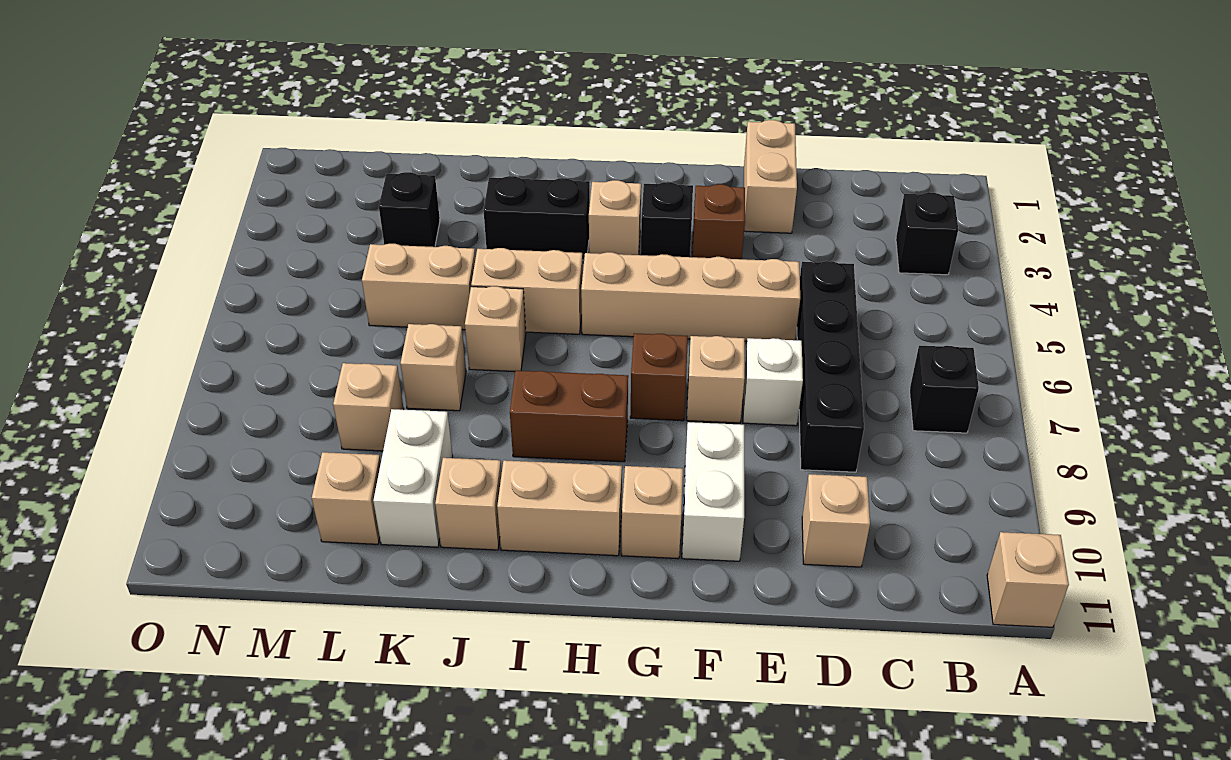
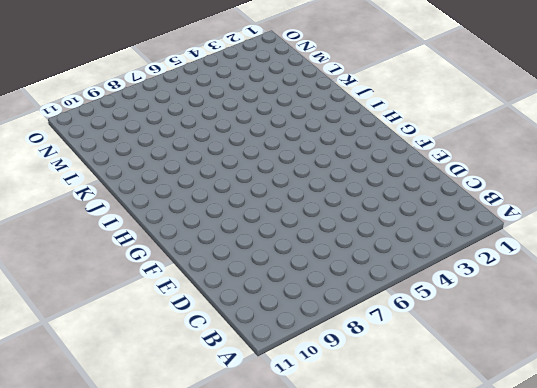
none -> tan 1x1 brick [987,532,1069,627]
none -> black 1x1 brick [896,192,958,275]
none -> black 1x1 brick [910,346,979,433]

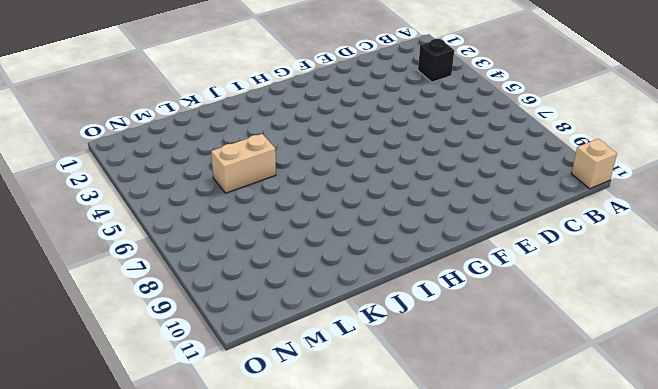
none -> black 1x1 brick [910,346,979,433]
none -> black 1x4 brick [797,261,864,472]
none -> tan 1x1 brick [802,474,870,567]

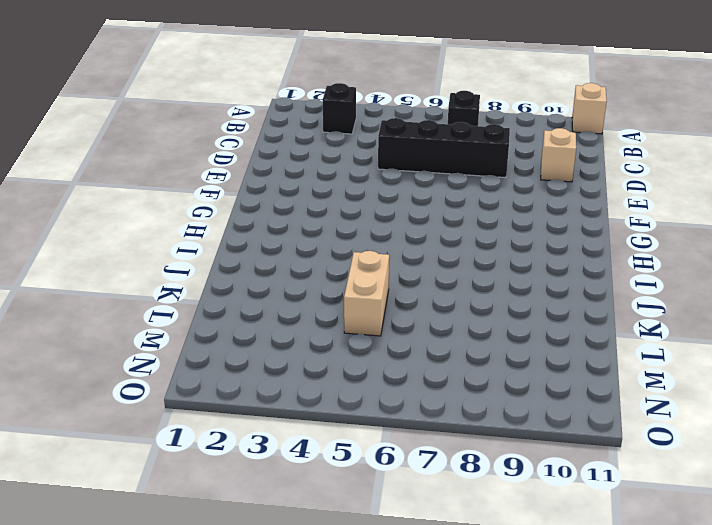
none -> tan 1x2 brick [744,120,797,233]
none -> tan 1x4 brick [581,252,800,341]
none -> white 1x1 brick [743,338,803,426]

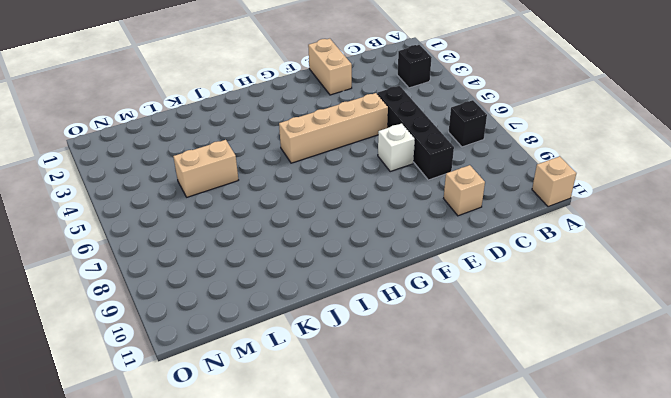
none -> brown 1x1 brick [692,184,745,259]
none -> tan 1x1 brick [687,336,745,423]
none -> white 1x2 brick [682,422,744,561]

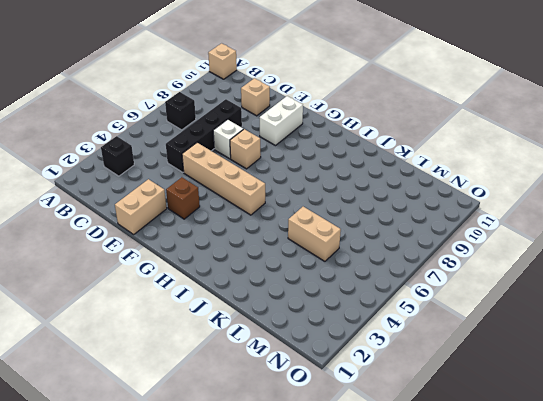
none -> black 1x1 brick [641,182,693,257]
none -> brown 1x1 brick [630,333,688,421]
none -> tan 1x1 brick [622,466,683,559]

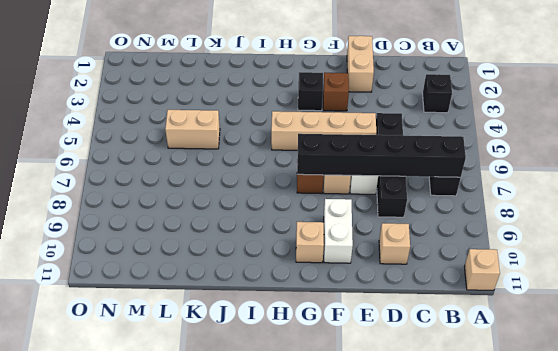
black 1x6 brick [297,134,466,177] -> none
none -> tan 1x1 brick [589,180,641,255]
none -> brown 1x2 brick [510,371,628,462]
none -> tan 1x2 brick [497,460,622,556]

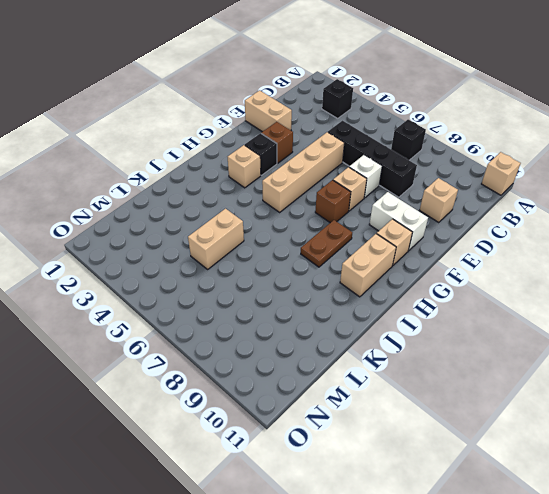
brown 1x2 plate [301,220,352,267] -> brown 1x2 brick [510,371,628,462]
none -> black 1x2 brick [484,176,590,260]
none -> tan 1x2 brick [471,248,583,334]
none -> tan 1x1 brick [465,286,526,372]

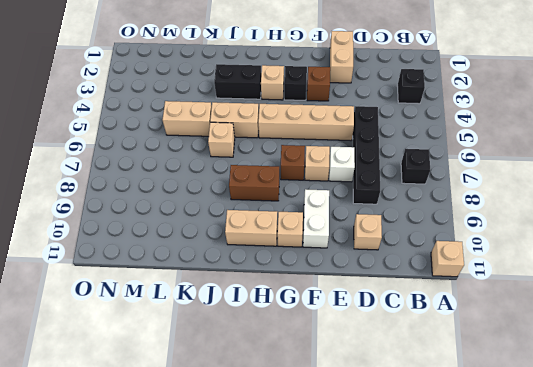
none -> tan 1x1 brick [435,458,502,550]
none -> tan 1x1 brick [400,324,466,411]
none -> white 1x2 brick [373,409,453,547]

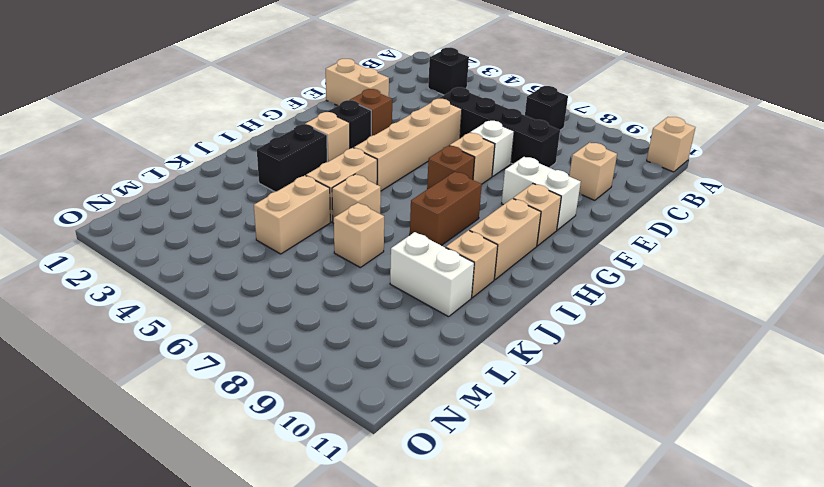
none -> black 1x1 brick [379,172,440,247]
none -> tan 1x1 brick [333,363,404,451]
none -> tan 1x1 brick [312,452,381,544]

